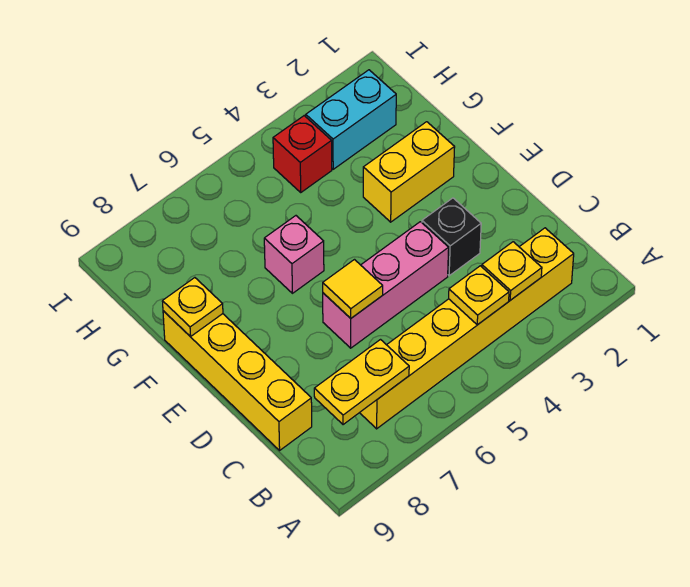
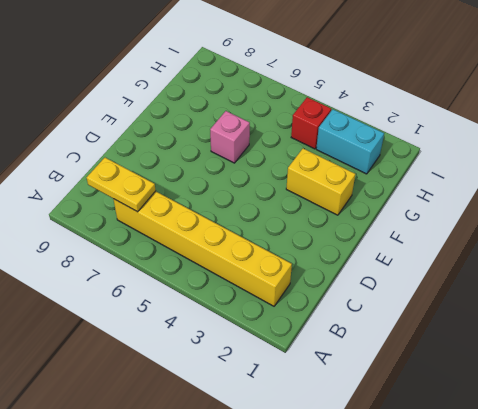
none -> yellow 1x4 brick [163,311,312,450]
none -> black 1x1 brick [422,198,481,276]
none -> pink 1x3 brick [323,222,449,348]

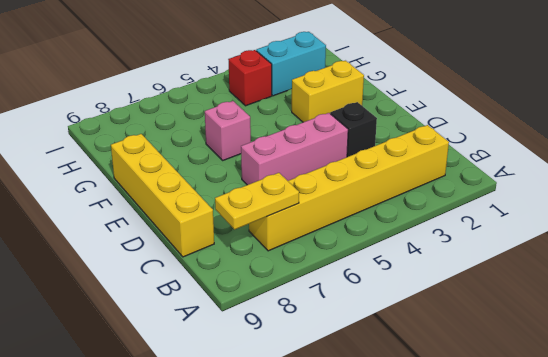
none -> yellow 1x1 plate [482,242,542,300]
none -> yellow 1x1 plate [449,266,509,325]
none -> yellow 1x1 tile [323,260,383,318]

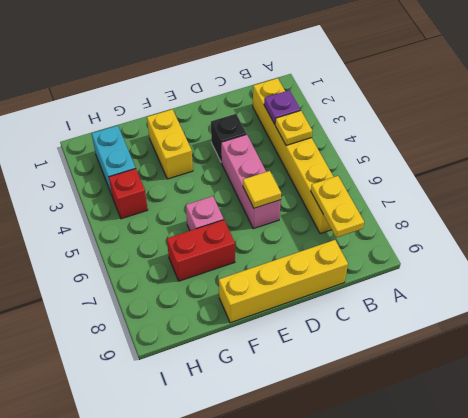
purple 1x1 plate [264,90,301,124] -> yellow 1x1 plate [482,242,542,300]
red 1x2 brick [167,220,235,281] -> none
none -> yellow 1x1 plate [162,278,223,337]

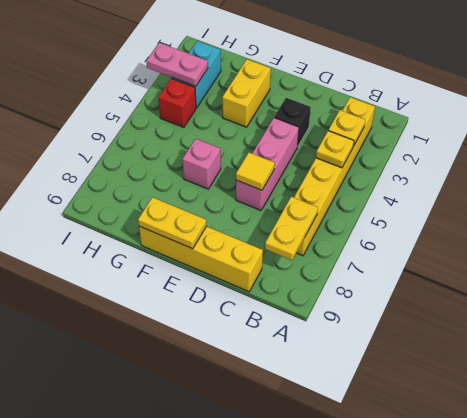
yellow 1x2 plate [138,197,206,249] -> yellow 1x1 plate [162,278,223,337]
pink 1x2 plate [146,43,208,86] -> none

